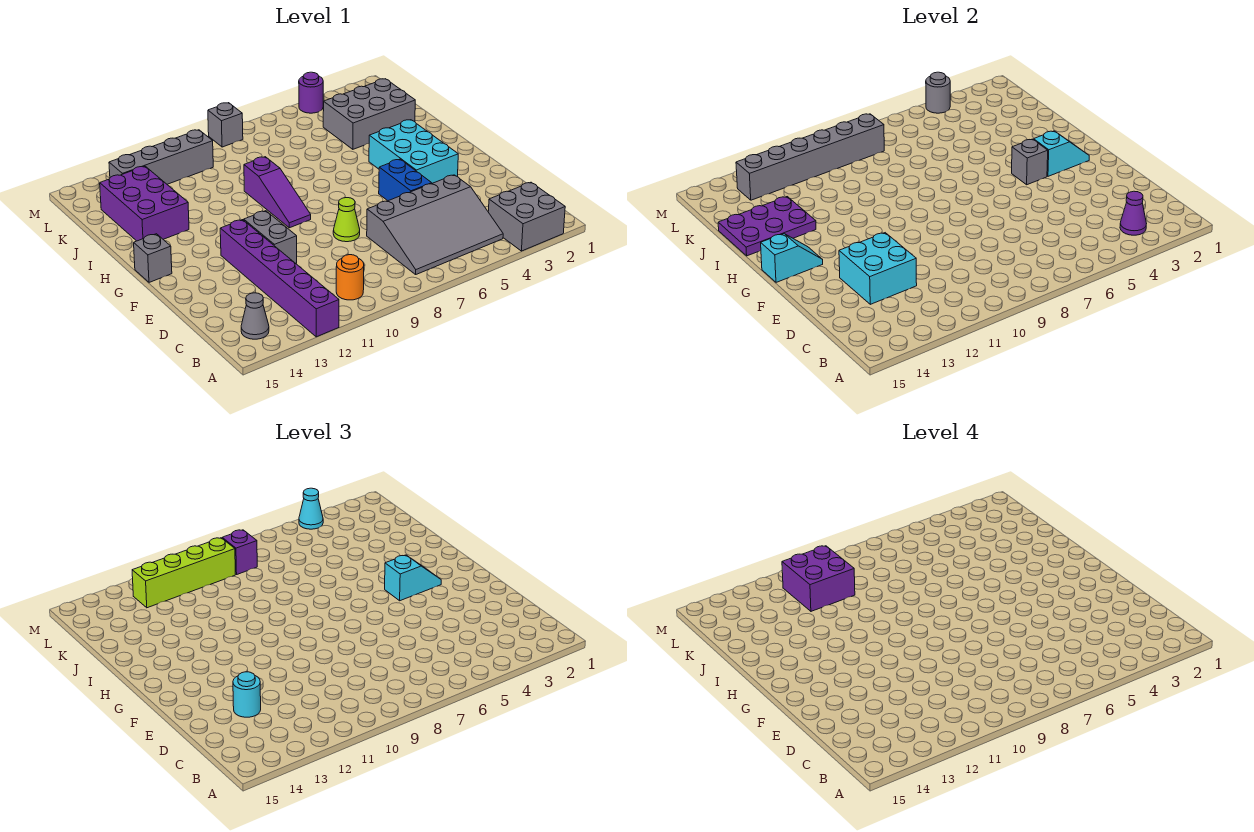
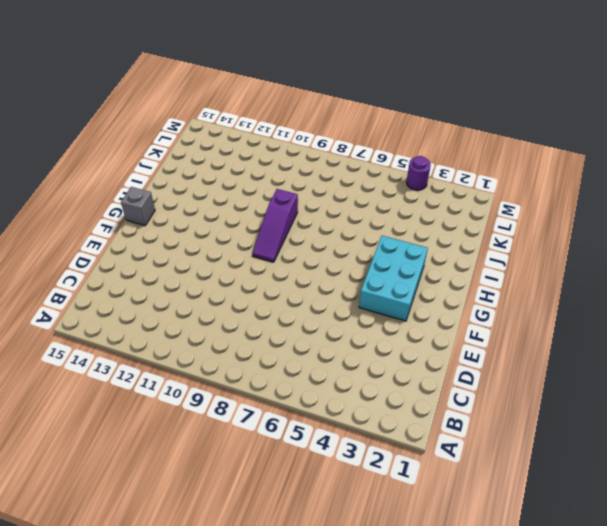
none -> grey 2x2 brick [488,182,565,251]
none -> purple 1x6 brick [220,220,339,337]
none -> grey 3x4 slope [367,175,503,274]
none -> orange 1x1 round brick [336,255,364,300]

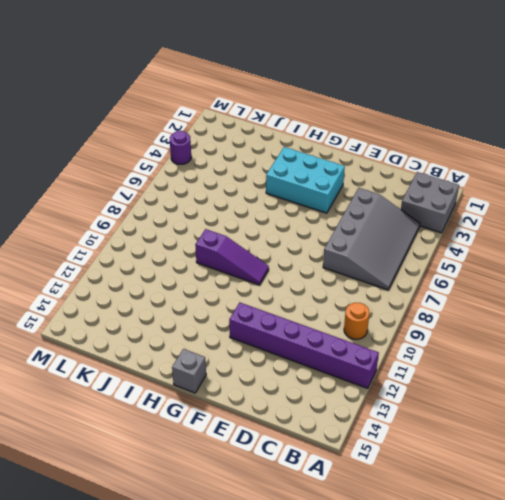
none -> grey 1x1 cone [241,293,269,339]
none -> blue 1x2 brick [379,159,432,201]
none -> lime 1x1 cone [333,198,360,242]
none -> grey 1x2 brick [244,211,297,263]

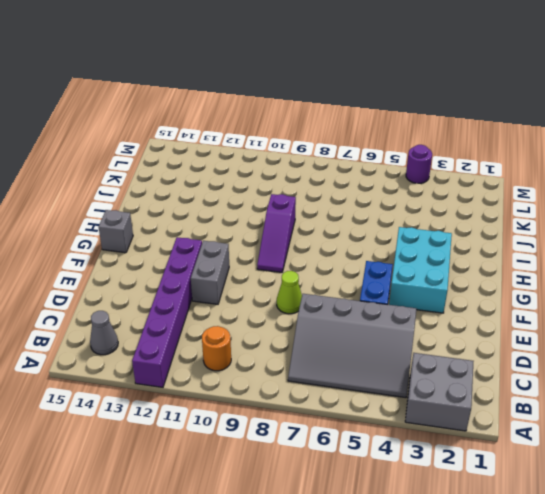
none -> purple 2x3 brick [100,166,189,241]
none -> grey 2x3 brick [323,79,415,149]
none -> grey 1x4 brick [109,130,213,184]
none -> grey 1x1 brick [208,103,243,147]

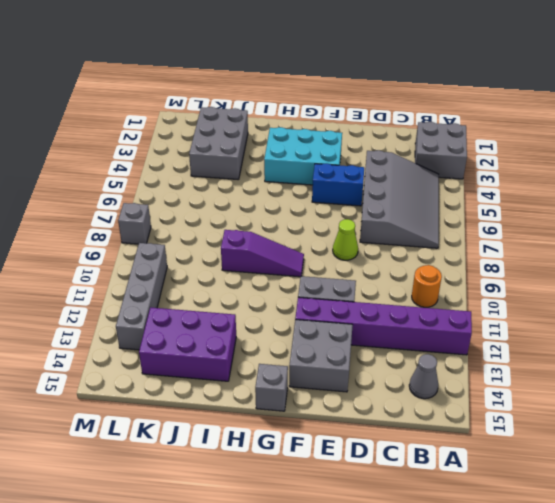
grey 2x2 brick [289,320,353,392] -> none
none -> purple 1x1 round brick [299,72,323,113]
none -> purple 1x1 cone [1120,191,1147,235]
none -> cyan 2x2 brick [839,233,917,304]
none -> cyan 1x2 slope [1034,131,1089,176]

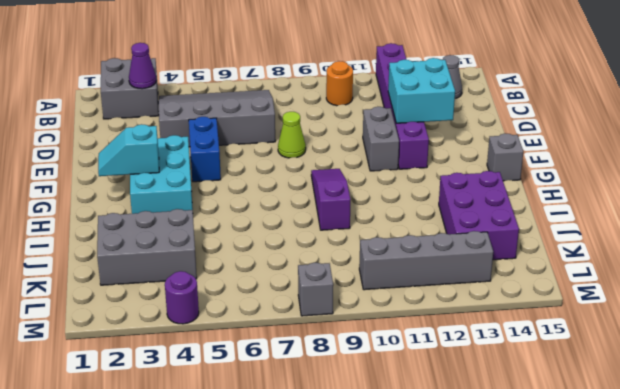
none -> grey 1x1 brick [1012,139,1048,185]
none -> cyan 1x2 slope [761,234,823,282]
none -> purple 2x3 plate [718,197,816,256]
none -> grey 1x6 brick [736,114,884,200]

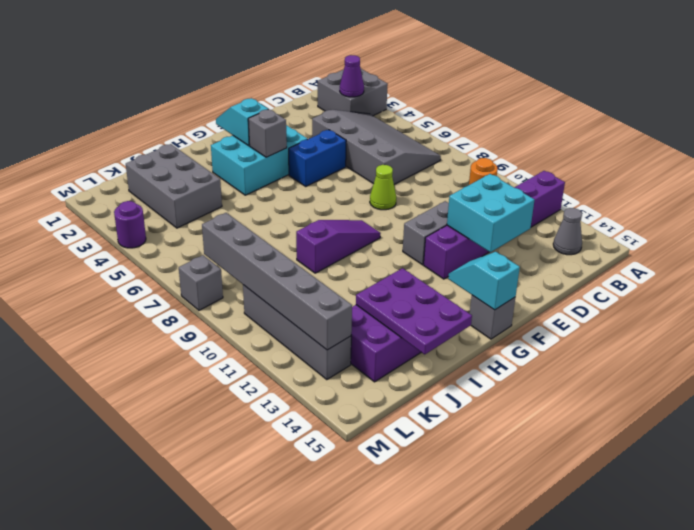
none -> grey 1x1 round brick [926,72,950,113]
none -> cyan 1x1 round brick [233,672,261,717]
none -> cyan 1x2 slope [385,555,441,601]
none -> purple 1x1 brick [222,530,257,574]

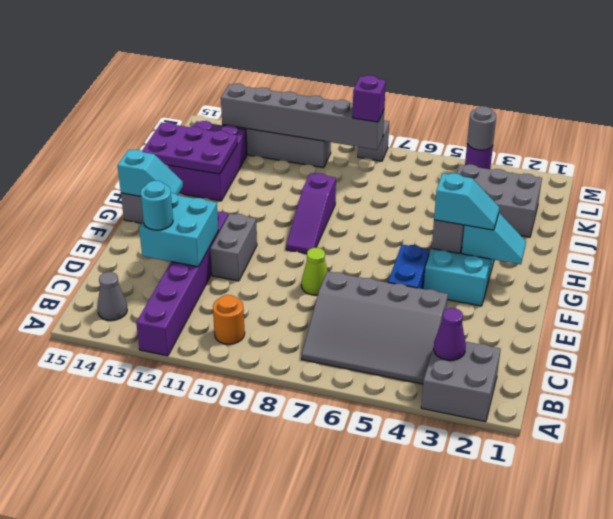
none -> lime 1x4 brick [132,538,235,608]
none -> cyan 1x1 cone [299,488,323,529]
none -> purple 2x2 brick [782,546,855,611]

